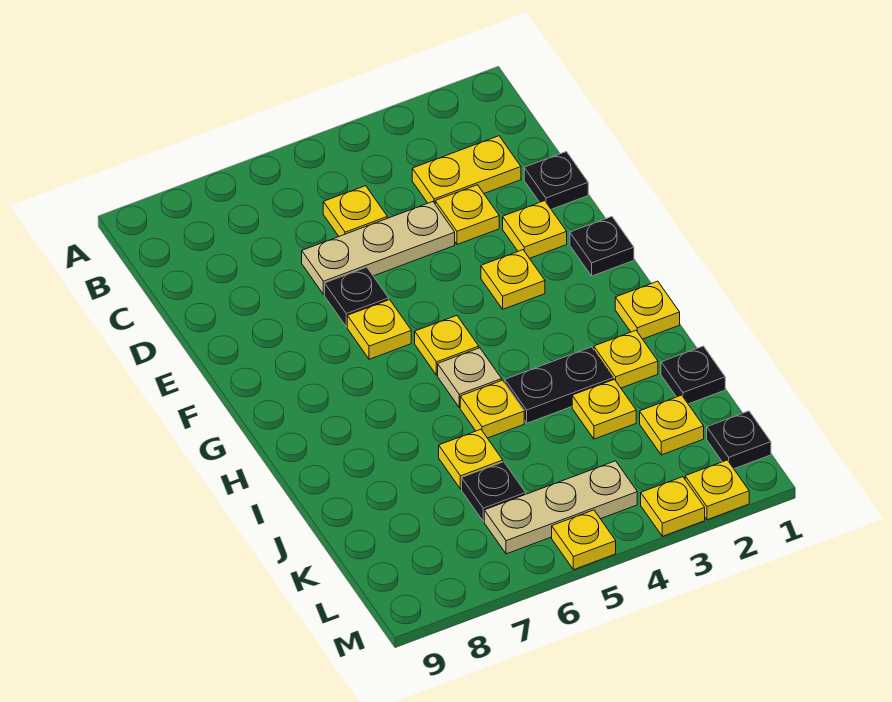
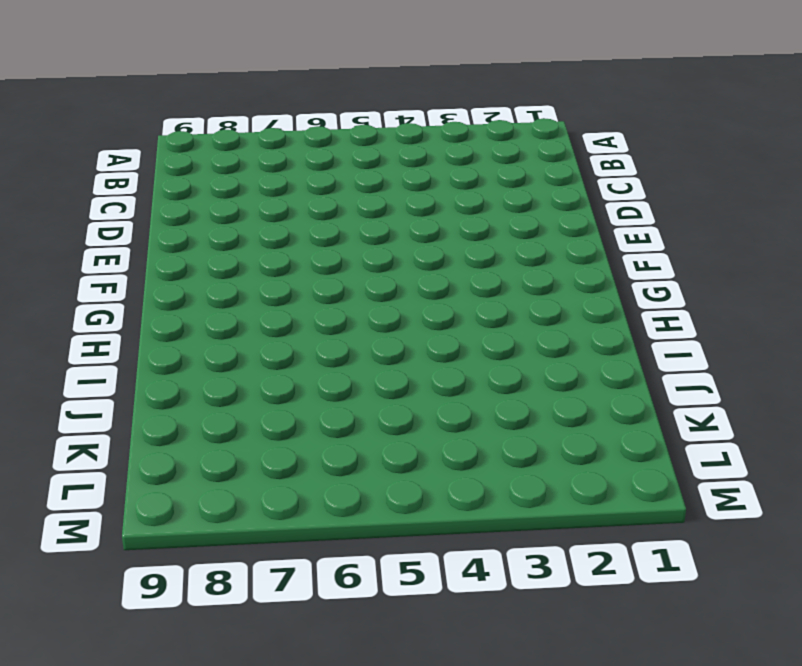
none -> yellow 1x2 plate [412,136,521,203]
none -> yellow 1x1 plate [323,186,387,236]
none -> black 1x1 plate [524,152,588,209]

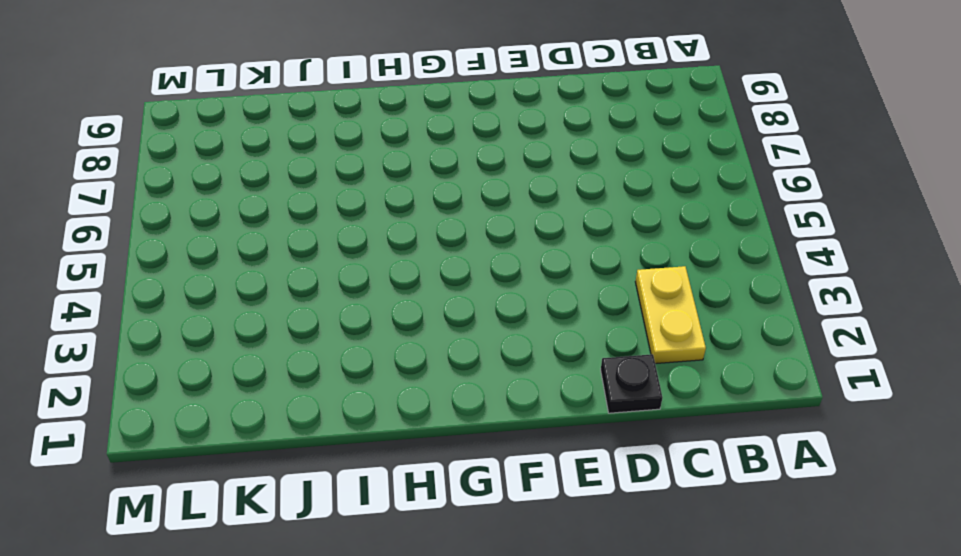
none -> yellow 1x1 plate [323,186,387,236]
none -> yellow 1x1 plate [435,185,499,245]
none -> tan 1x3 plate [302,202,455,295]

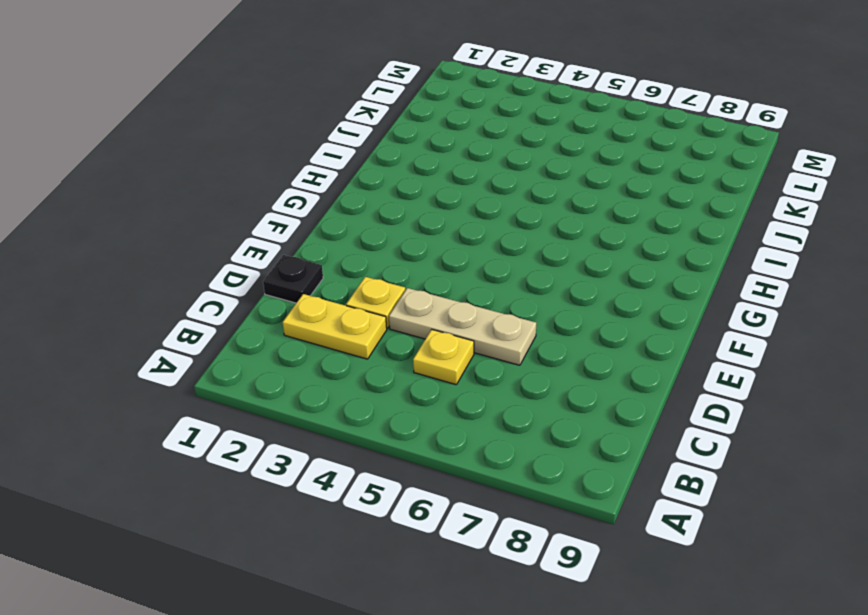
none -> yellow 1x1 plate [503,201,567,258]
none -> black 1x1 plate [325,267,389,327]
none -> black 1x1 plate [570,217,634,276]

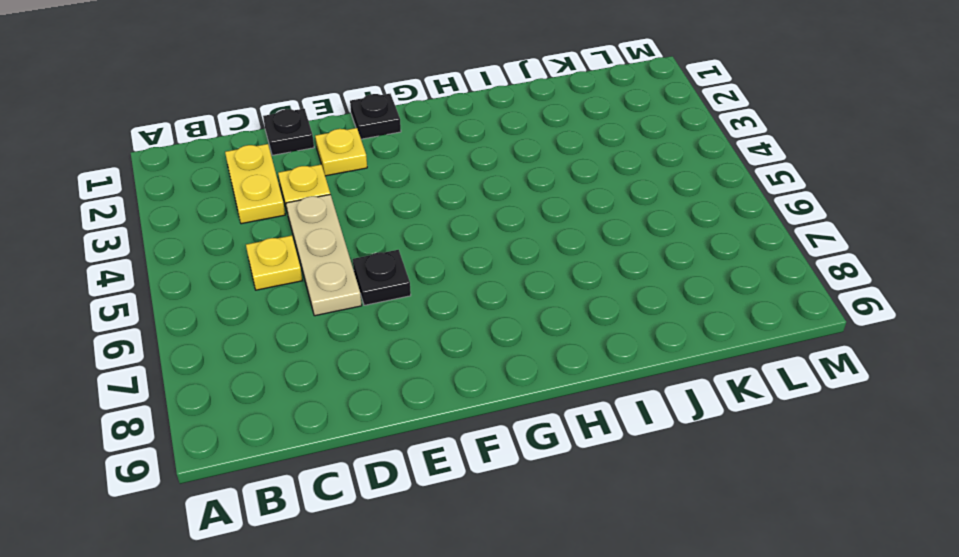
none -> yellow 1x1 plate [481,250,545,309]
none -> yellow 1x1 plate [347,300,411,359]
none -> yellow 1x1 plate [415,316,479,375]

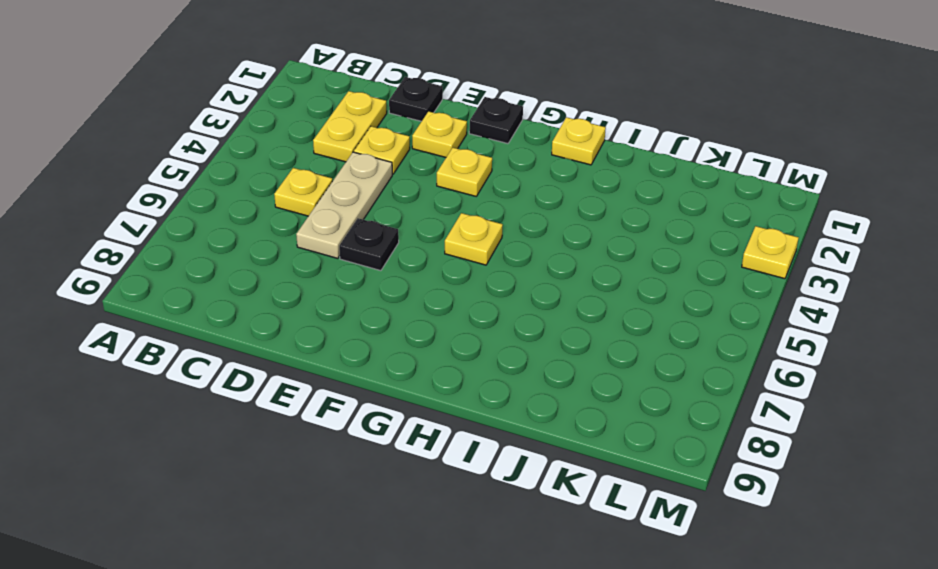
none -> yellow 1x1 plate [347,300,411,359]
none -> tan 1x1 plate [438,348,502,408]
none -> yellow 1x1 plate [594,330,658,388]

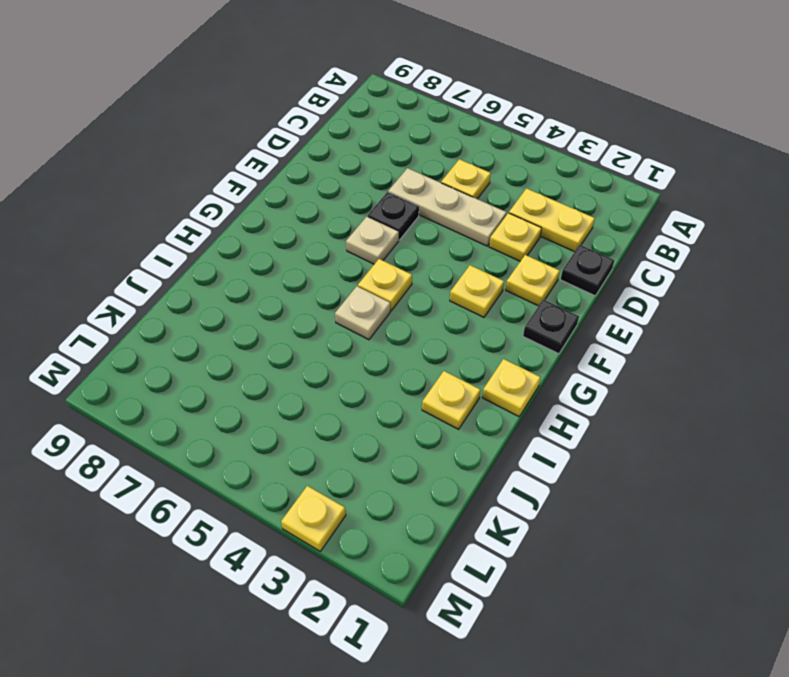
tan 1x1 plate [346,217,399,264] -> yellow 1x1 plate [347,300,411,359]
none -> black 1x2 plate [505,347,613,423]
none -> yellow 1x1 plate [460,380,524,438]
none -> black 1x1 plate [661,346,725,404]

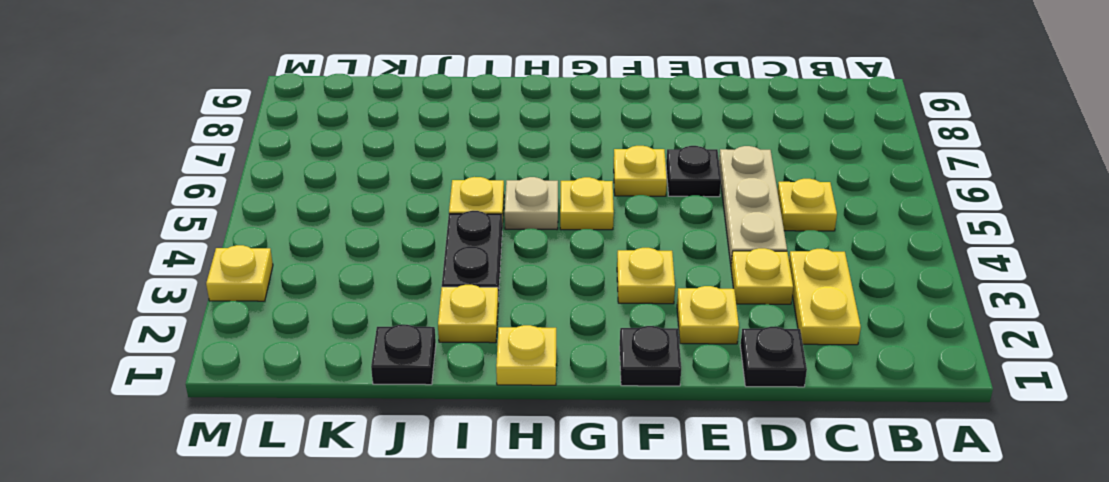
none -> yellow 1x1 plate [572,379,636,439]
none -> yellow 1x1 plate [439,429,503,489]
none -> yellow 1x1 plate [640,395,704,455]

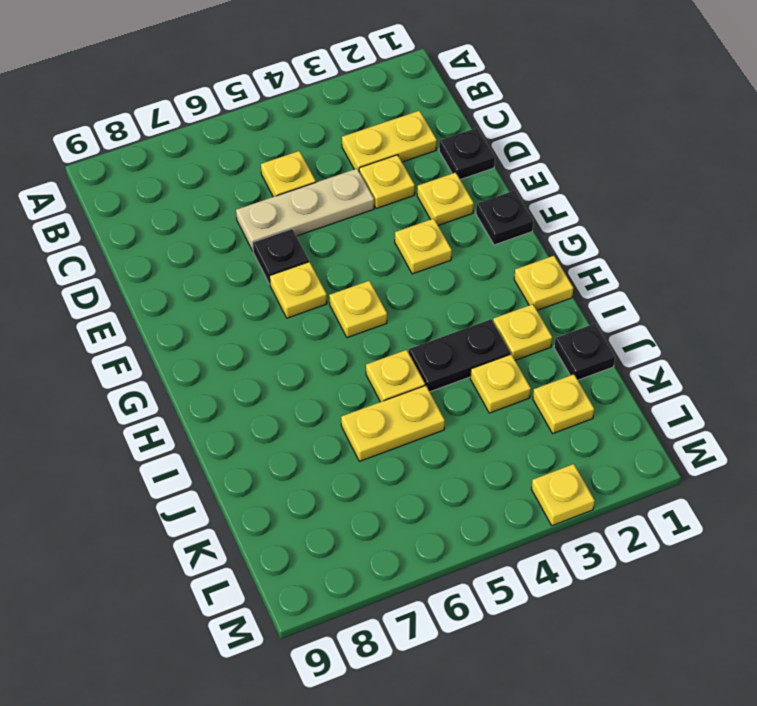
yellow 1x2 plate [341,386,445,461] -> yellow 1x1 plate [439,429,503,489]
none -> tan 1x1 plate [438,348,502,408]
none -> black 1x1 plate [462,462,526,521]
none -> black 1x1 plate [707,411,771,469]

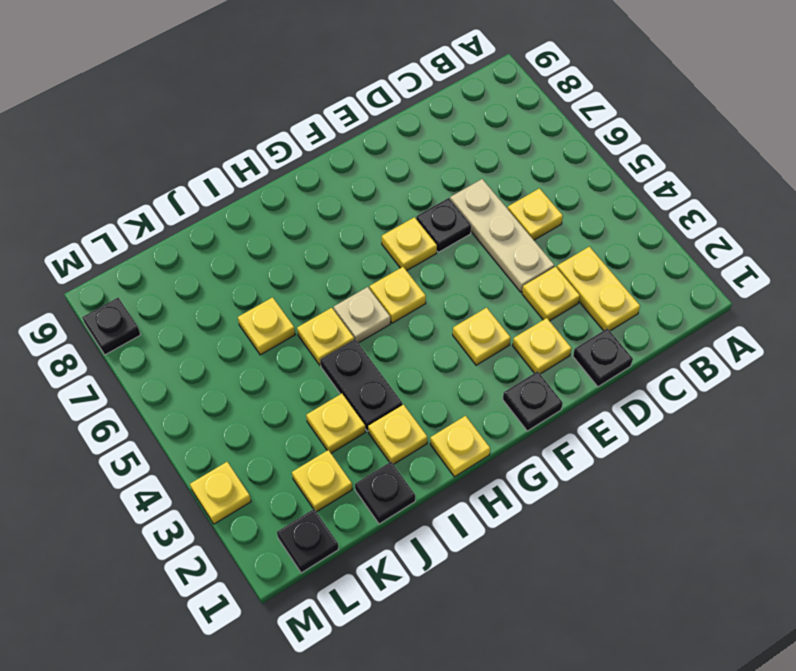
black 1x1 plate [82,298,141,355] -> black 1x1 plate moved to [462,462,526,521]
none -> tan 1x3 plate [484,461,637,554]
none -> yellow 1x1 plate [685,460,749,520]
none -> yellow 1x1 plate [552,510,616,570]

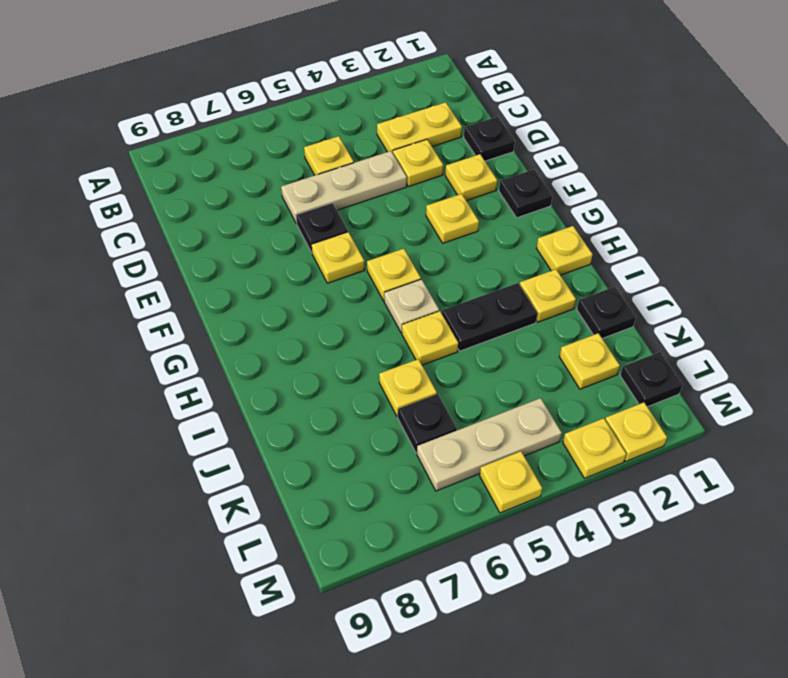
none -> yellow 1x1 plate [572,379,636,439]

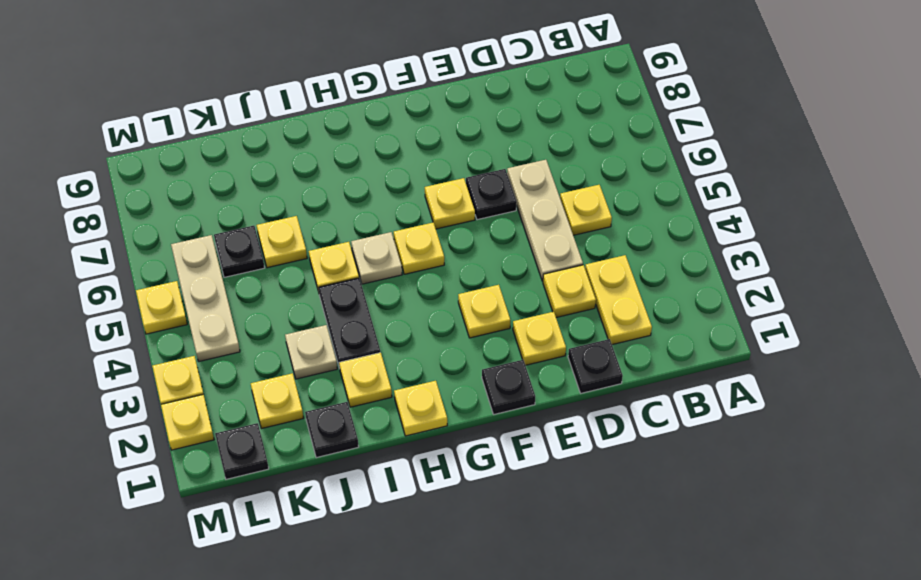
tan 1x1 plate [285,325,337,379] -> yellow 1x1 plate [572,379,636,439]

